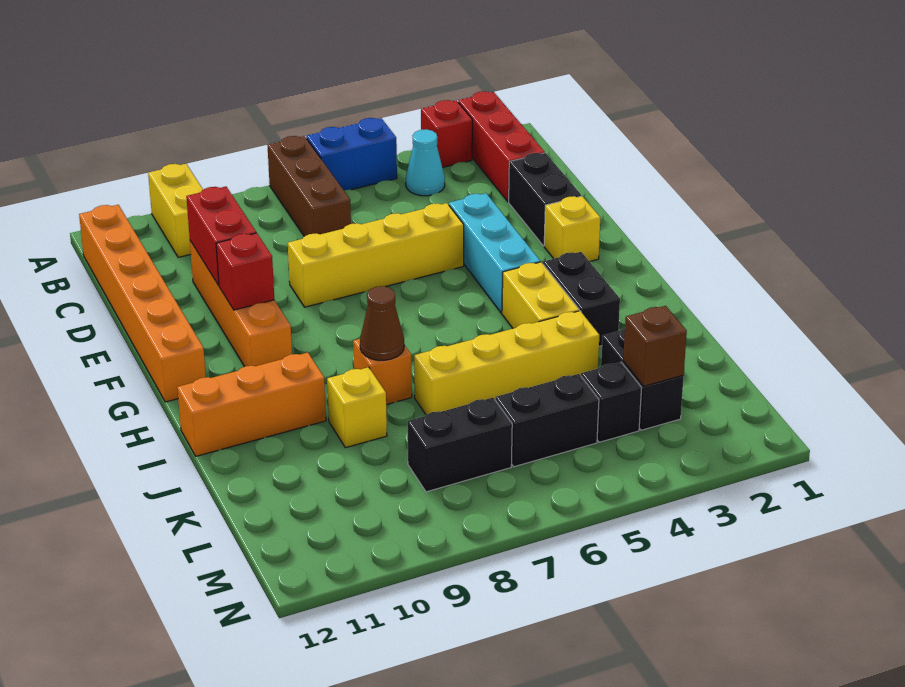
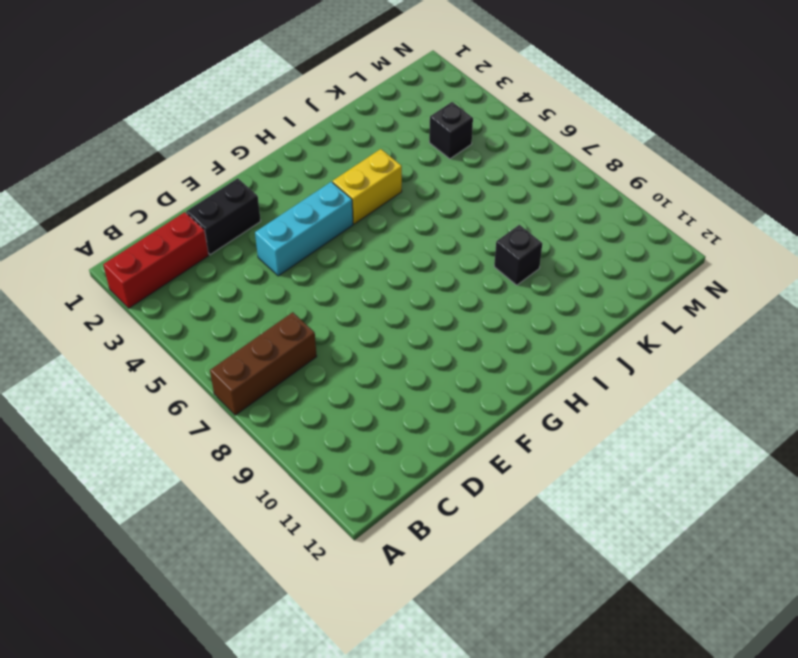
black 1x1 brick [494,225,542,285] -> yellow 1x1 brick [327,367,387,448]
none -> red 1x1 brick [421,100,472,167]
none -> blue 1x2 brick [306,118,397,190]
none -> yellow 1x2 brick [148,164,203,257]

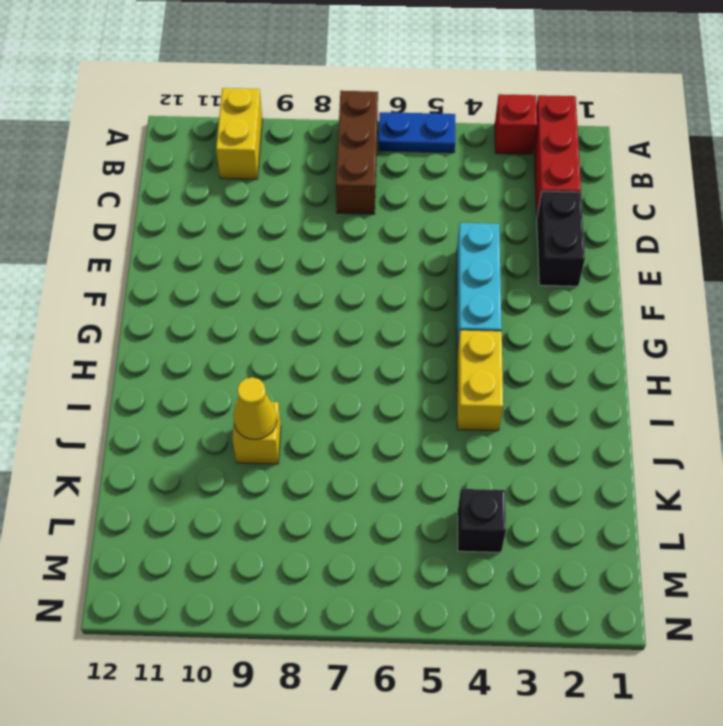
blue 1x2 plate [378,112,455,153] -> blue 1x2 brick [306,118,397,190]
yellow 1x1 cone [233,377,277,440] -> none
none -> cyan 1x1 cone [406,129,445,196]
none -> orange 1x6 brick [79,205,206,402]
none -> orange 1x4 brick [190,241,292,367]

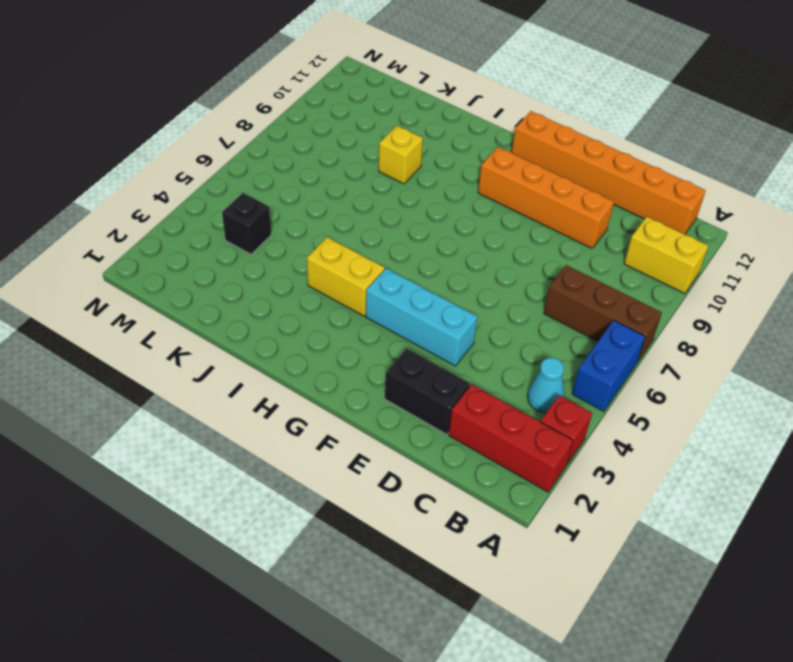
none -> yellow 1x4 brick [288,203,464,307]
none -> yellow 1x1 brick [544,196,600,262]
none -> black 1x2 brick [543,252,620,346]

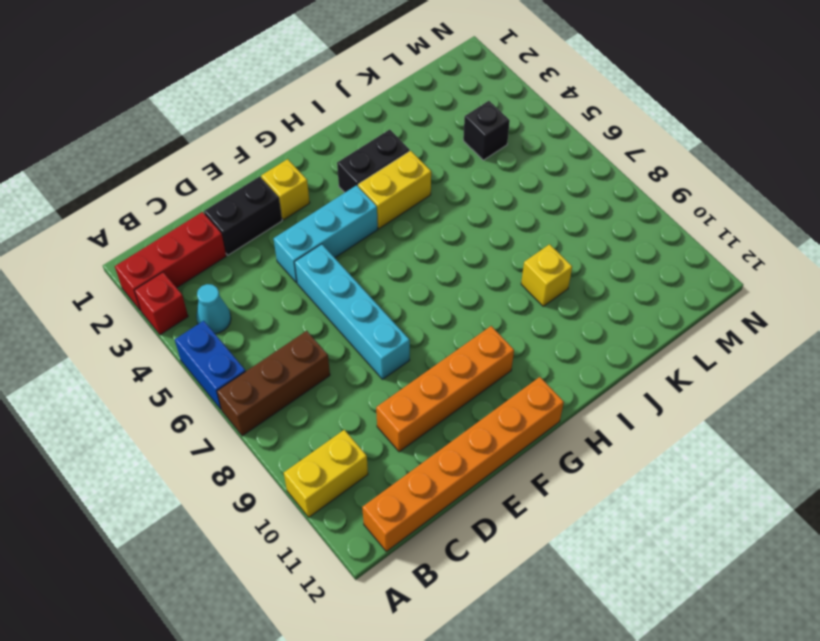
cyan 1x4 brick [295,244,410,379] -> yellow 1x4 brick [288,203,464,307]
none -> orange 1x1 brick [353,339,412,405]
none -> orange 1x3 brick [177,353,326,456]
none -> yellow 1x4 brick [414,311,599,415]

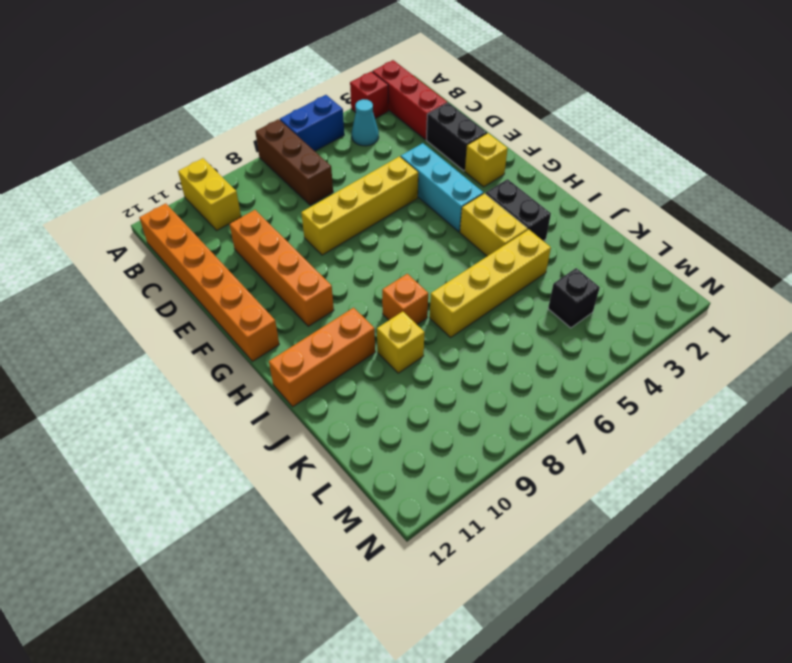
none -> black 1x2 brick [601,328,684,430]
none -> black 1x2 brick [495,374,599,467]
none -> black 1x2 brick [407,398,512,492]

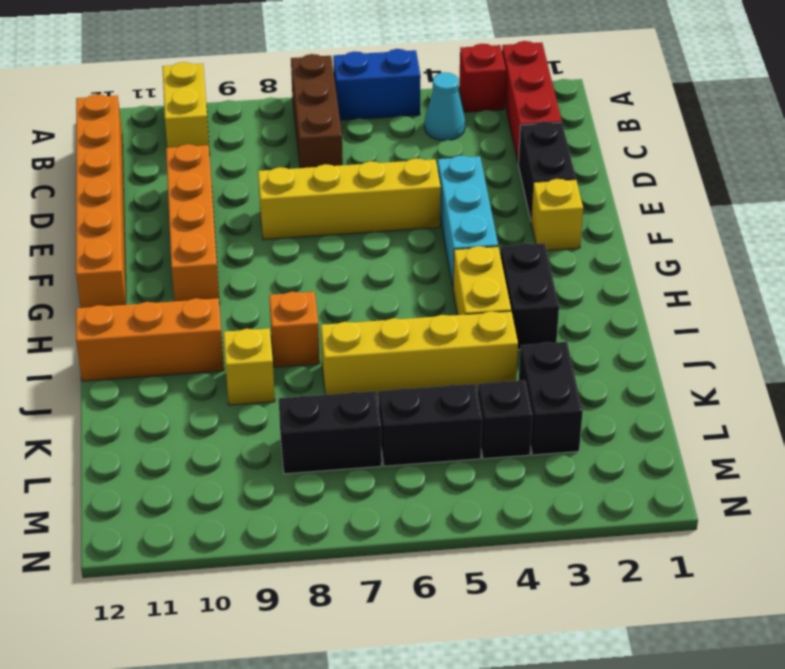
none -> red 1x2 brick [186,187,256,285]
none -> red 1x1 brick [216,233,274,310]
none -> brown 1x1 cone [360,286,404,360]

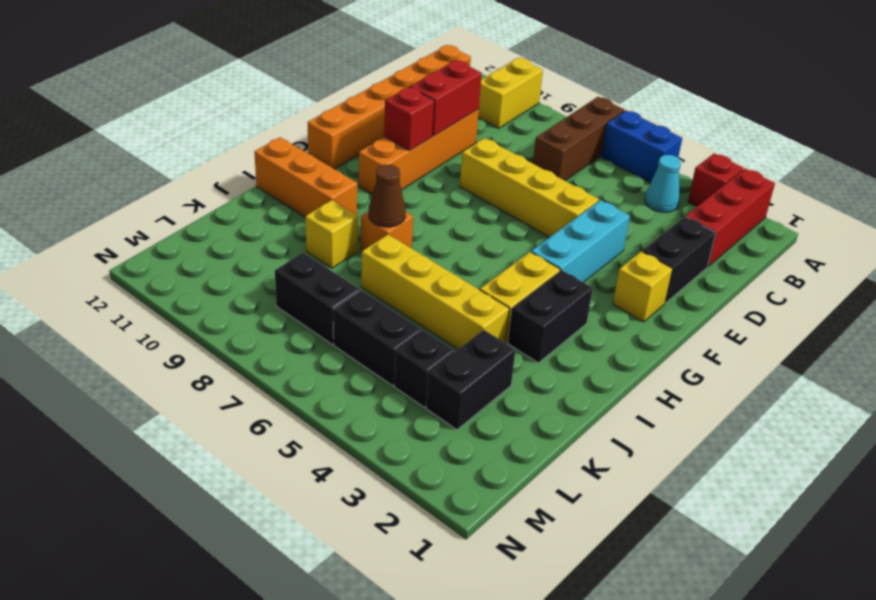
none -> brown 1x1 brick [623,306,687,386]

